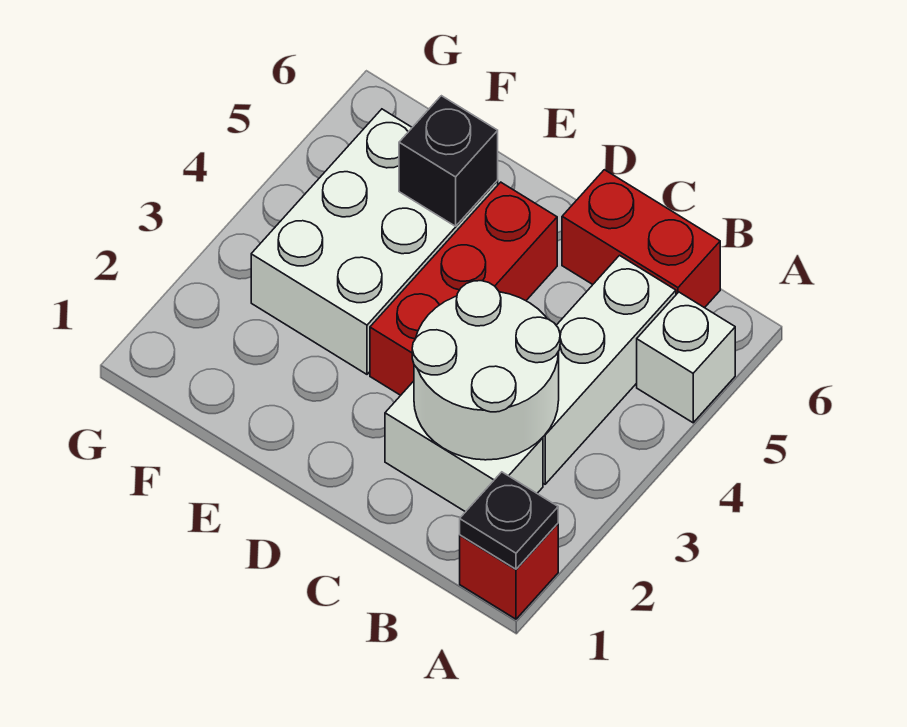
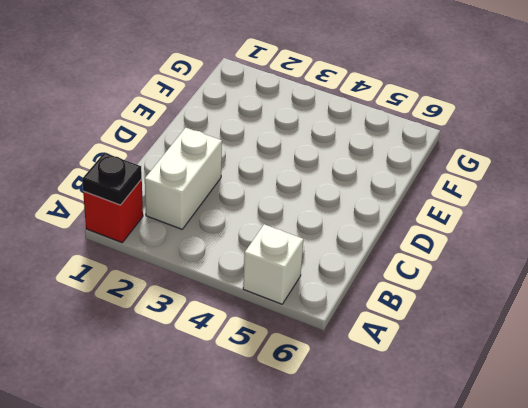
none -> white 1x3 brick [543,256,676,484]
none -> red 1x2 brick [562,170,720,308]

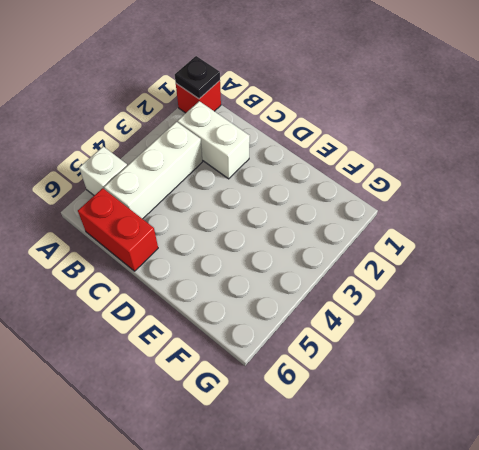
none -> red 1x3 brick [370,182,557,395]
none -> white 2x3 brick [251,109,498,374]

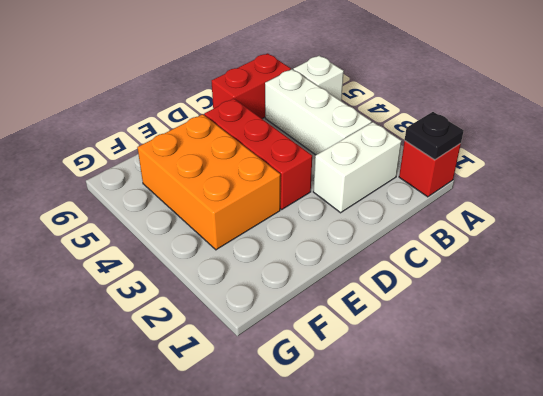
orange 2x3 brick [137,114,280,250] -> white 2x3 brick [251,109,498,374]
none -> white 2x2 round brick [412,281,560,460]
none -> black 1x1 brick [399,96,498,226]

